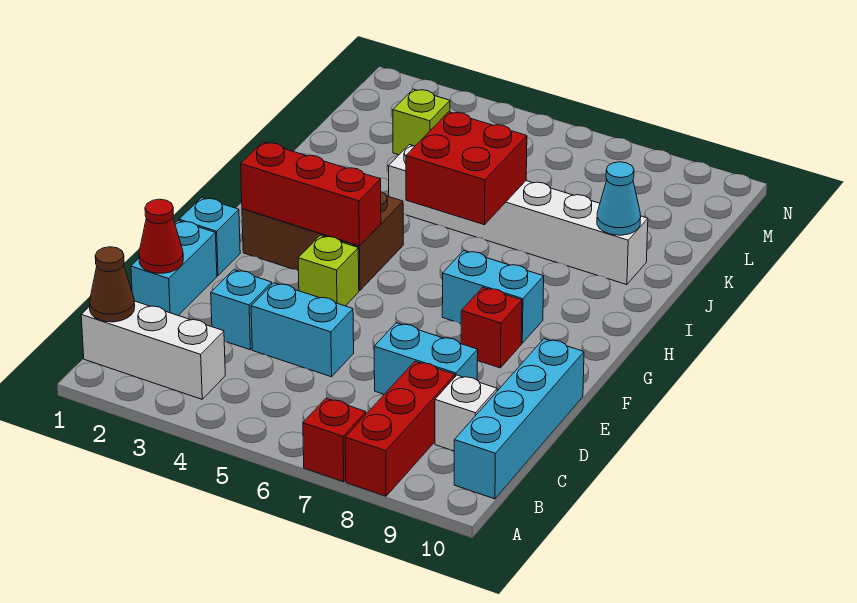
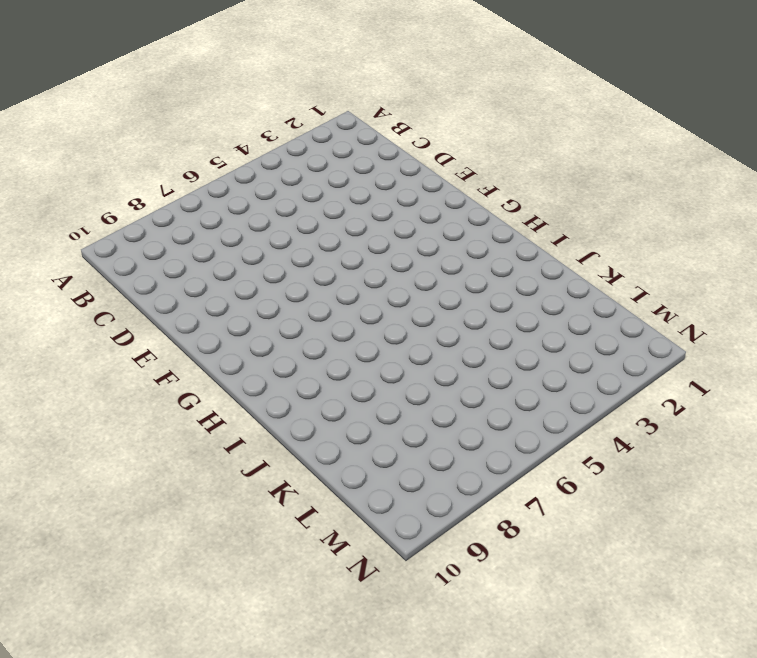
none -> red 1x1 brick [303,398,366,482]
none -> red 1x3 brick [345,361,455,496]
none -> white 1x3 brick [81,301,225,399]

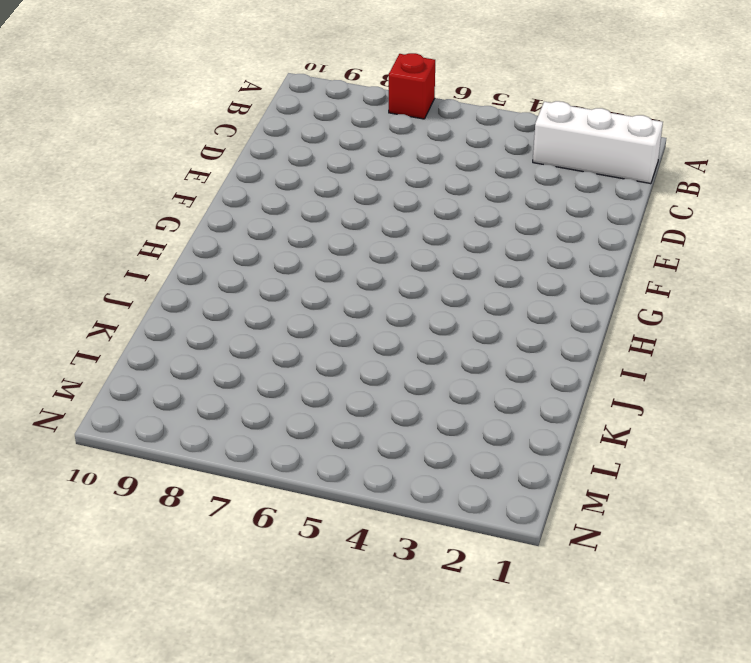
none -> red 1x3 brick [345,361,455,496]
none -> cyan 1x4 brick [454,339,584,499]
none -> white 1x1 brick [435,375,497,451]

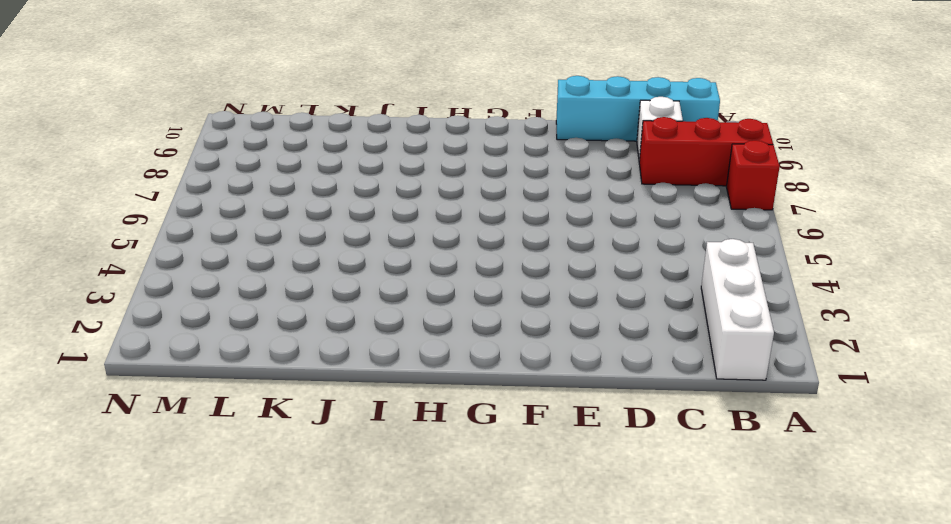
none -> cyan 1x2 brick [131,221,217,315]
none -> cyan 1x1 brick [211,270,272,350]
none -> cyan 1x2 brick [251,283,354,377]

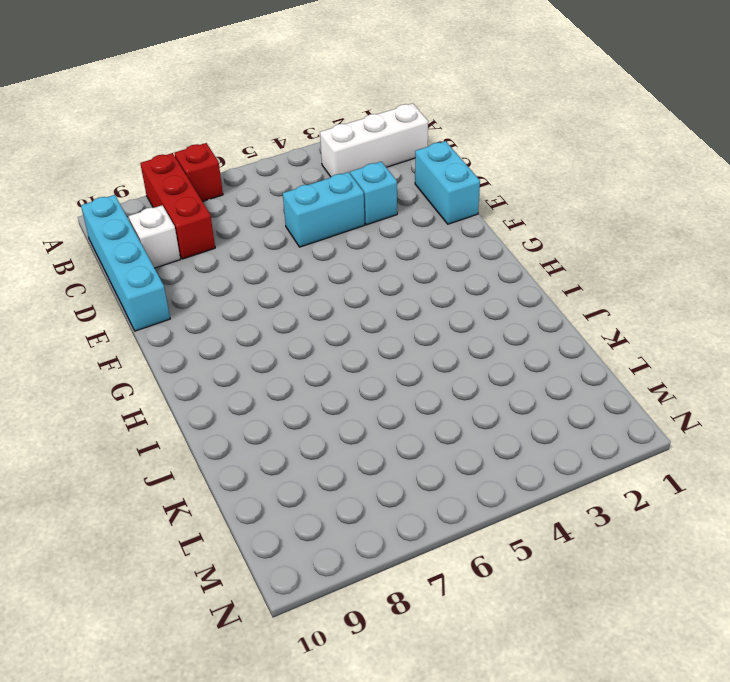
none -> cyan 1x2 brick [374,323,478,394]
none -> cyan 1x1 brick [179,198,240,275]
none -> lime 1x1 brick [298,235,359,306]

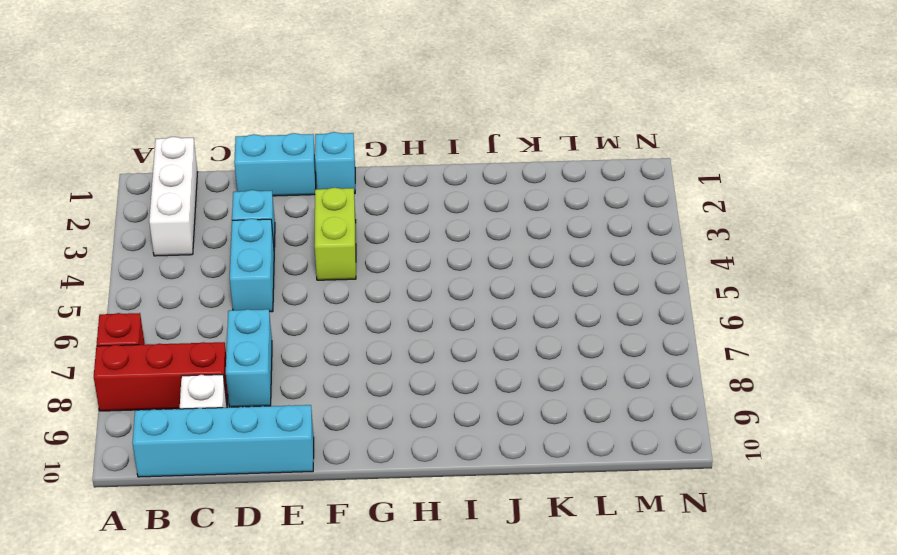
lime 1x2 brick [315,188,356,280] -> lime 1x1 brick [298,235,359,306]
none -> red 1x1 brick [461,287,522,368]
none -> brown 2x3 brick [242,192,403,291]
none -> cyan 1x2 brick [442,251,544,343]

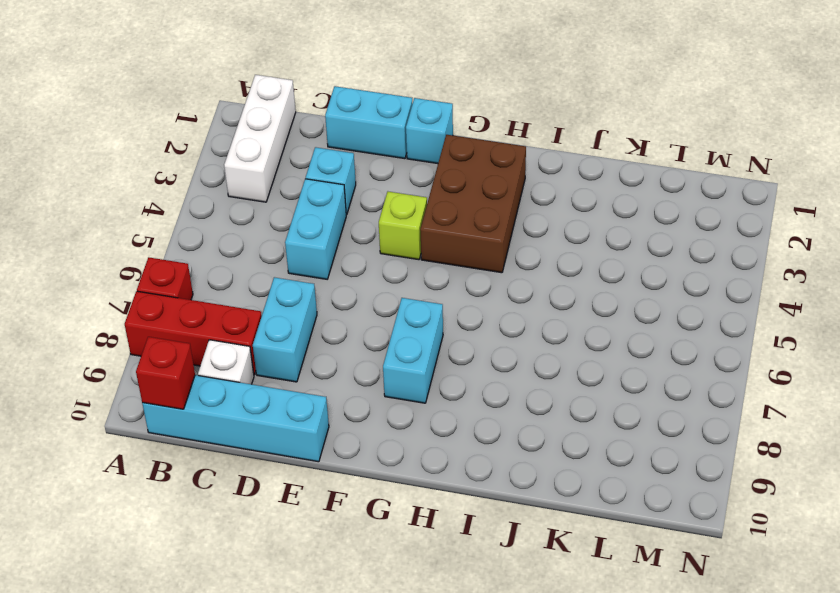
red 1x1 brick [136,337,195,409] -> red 1x1 brick moved to [461,287,522,368]
none -> white 1x6 brick [388,145,648,285]
none -> lime 1x1 brick [393,89,450,155]
none -> brown 1x1 cone [89,247,135,322]

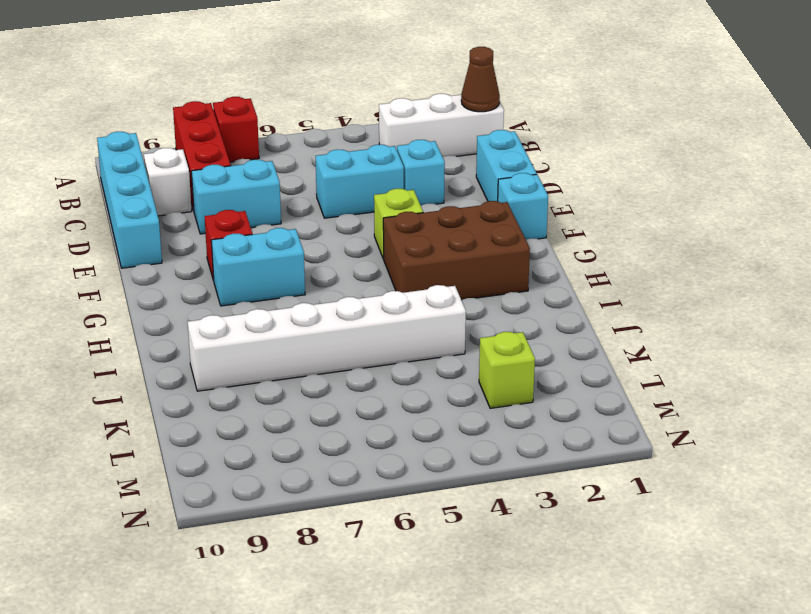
none -> red 1x1 cone [139,199,183,273]
none -> red 1x3 brick [241,142,381,246]
none -> red 2x2 brick [406,112,527,225]

